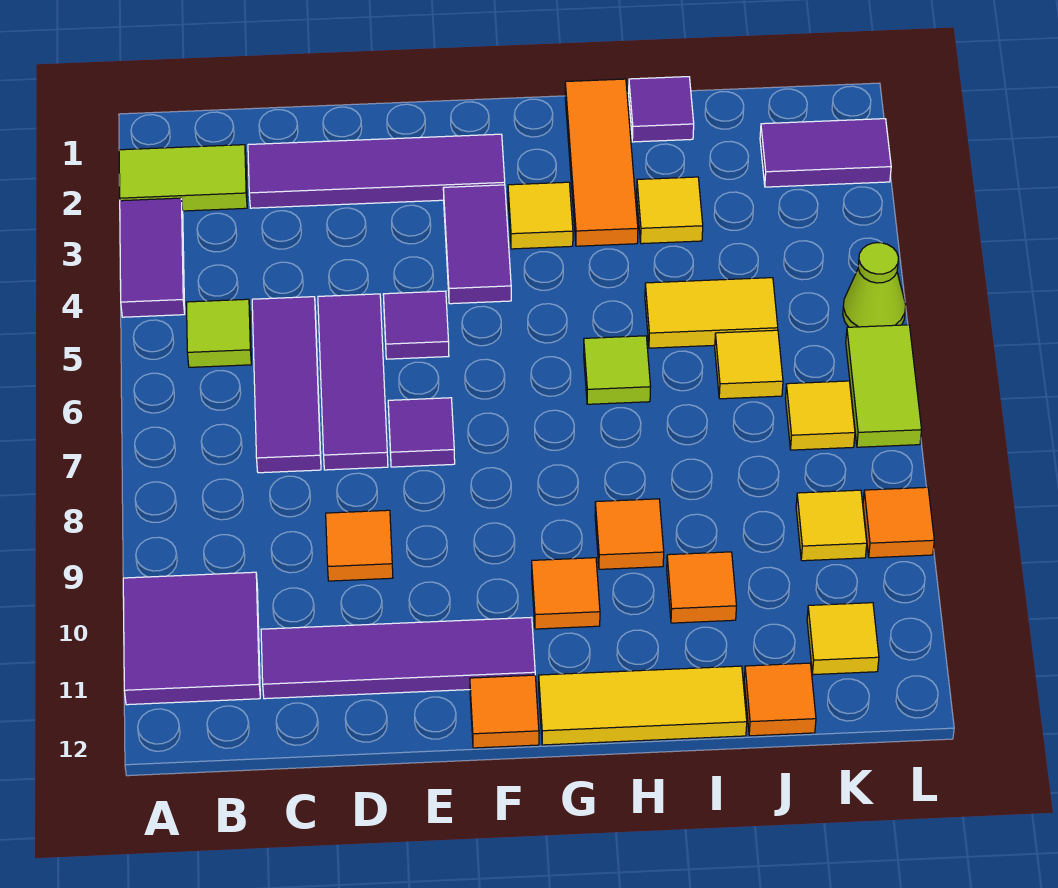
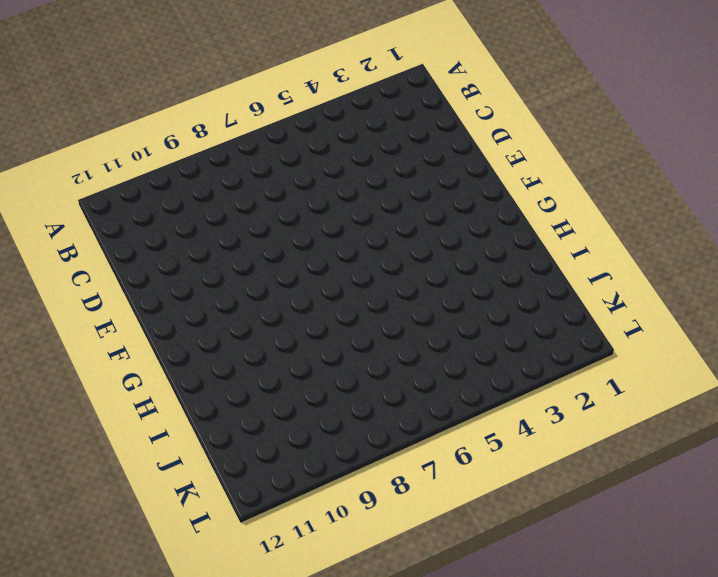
none -> lime 1x2 tile [119,145,247,211]
none -> purple 1x2 tile [120,198,185,317]
none -> purple 2x2 tile [123,572,260,705]
none -> lime 1x1 tile [186,299,251,367]

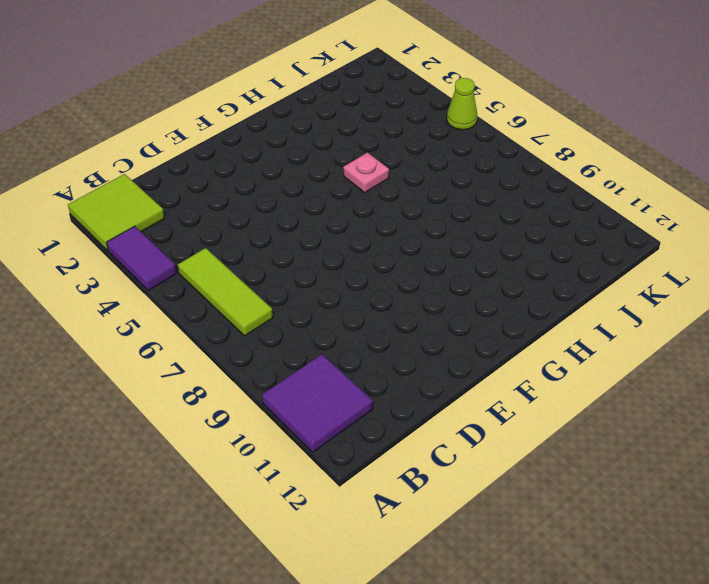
lime 2x2 tile [68,174,164,251] -> lime 1x2 tile [119,145,247,211]
lime 1x3 tile [178,248,273,336] -> lime 1x1 tile [186,299,251,367]
pink 1x1 plate [343,153,389,193] -> none
none -> purple 1x4 tile [248,134,505,208]
none -> purple 1x3 tile [252,297,321,473]
none -> purple 1x4 tile [261,617,535,699]
none -> purple 1x3 tile [318,294,388,470]

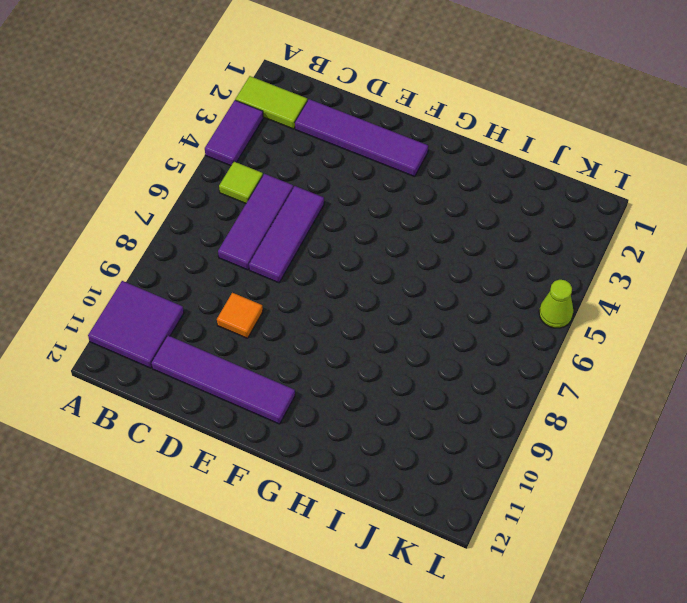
none -> purple 1x1 tile [383,291,449,359]
none -> purple 1x1 tile [388,398,455,467]
none -> purple 1x2 tile [443,185,511,304]
none -> orange 1x1 tile [470,675,539,748]

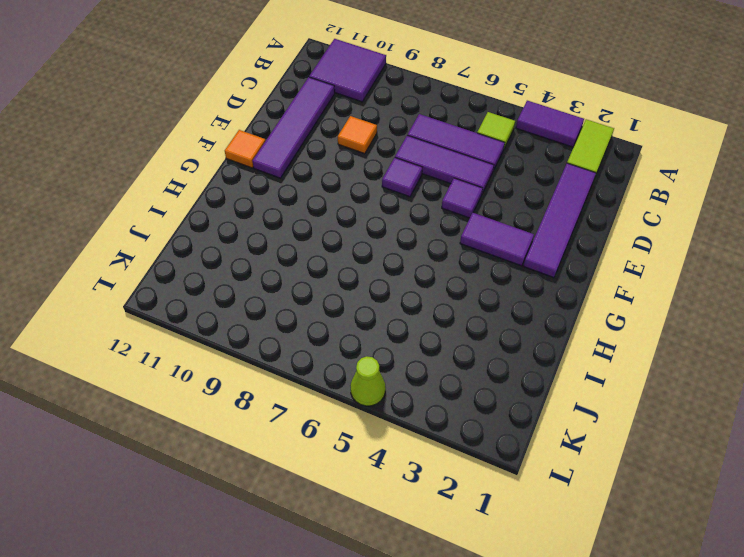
none -> yellow 1x1 tile [508,182,573,249]
none -> orange 1x1 tile [532,558,600,629]
none -> yellow 1x3 tile [539,666,747,745]
none -> orange 1x3 tile [565,79,638,246]

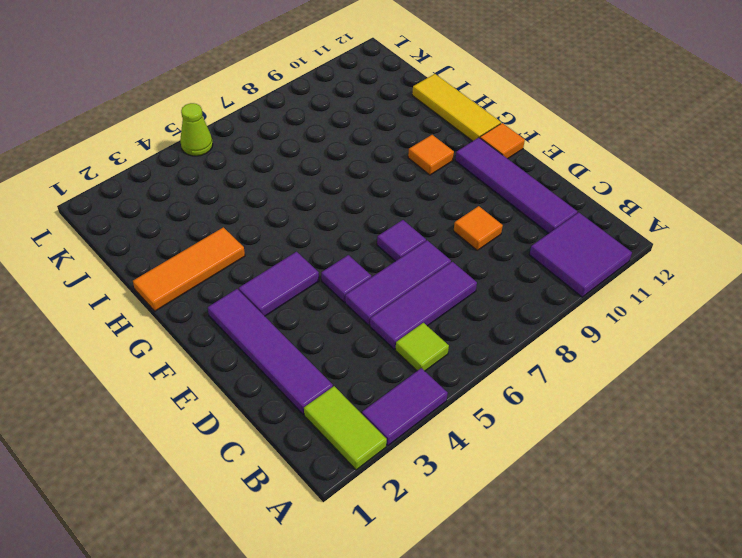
none -> yellow 1x1 tile [508,182,573,249]
none -> lime 1x1 tile [584,336,651,404]
none -> orange 1x1 tile [595,499,664,569]
none -> purple 1x1 tile [629,77,694,142]

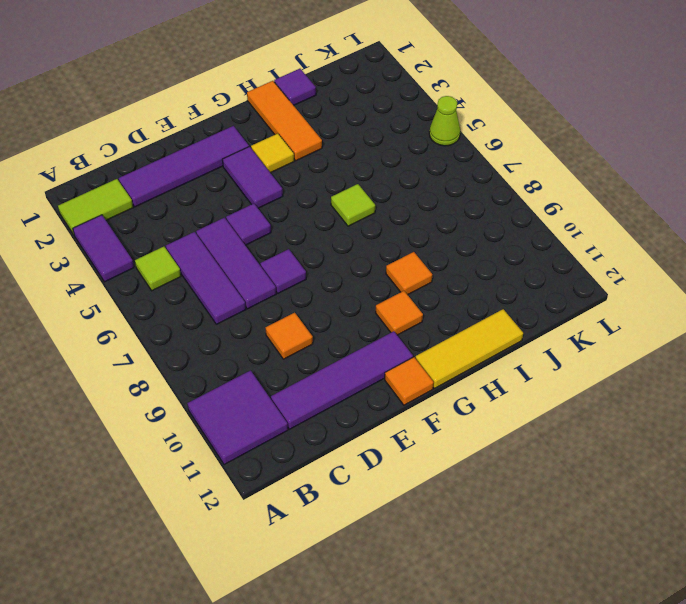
none -> yellow 1x1 tile [637,177,703,244]
none -> yellow 1x2 tile [645,278,778,348]
none -> orange 1x1 tile [667,552,736,623]
none -> yellow 1x1 tile [715,330,783,399]

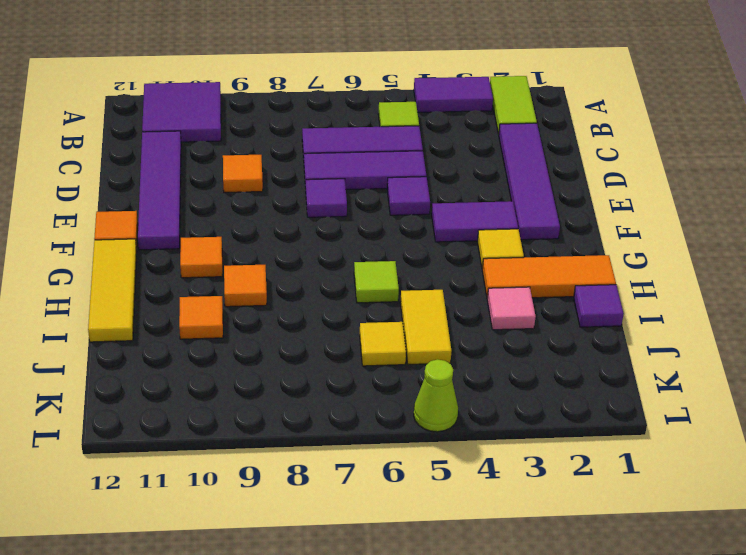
pink 1x1 tile [487,287,536,330] -> yellow 1x1 tile [637,177,703,244]
none -> orange 1x1 tile [744,663,816,736]
none -> purple 1x2 tile [760,119,891,187]
none -> yellow 1x1 tile [785,381,855,450]
none -> yellow 1x1 tile [796,490,867,561]

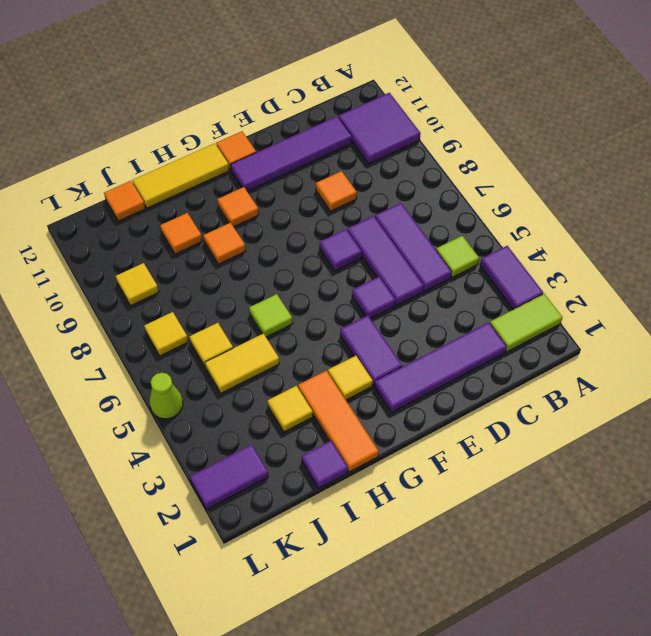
none -> yellow 1x1 tile [807,603,879,675]
none -> lime 1x2 tile [846,325,922,447]
none -> orange 1x1 tile [863,487,934,558]

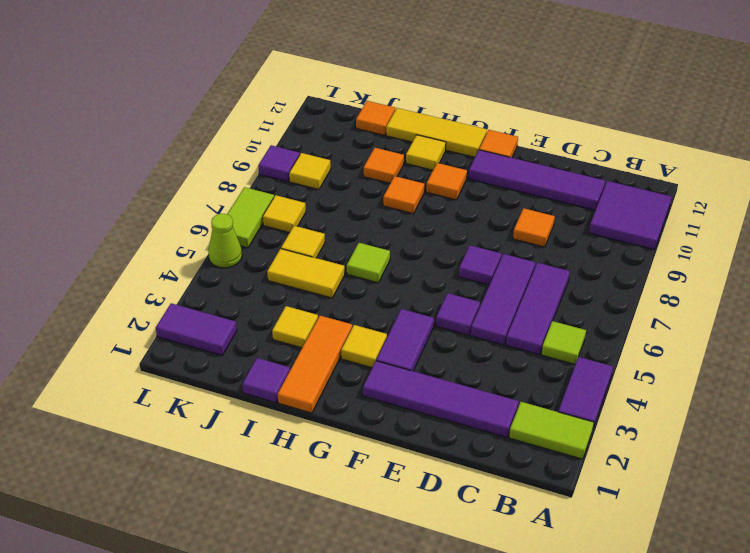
yellow 1x1 tile [406,135,446,170] -> yellow 1x1 tile moved to [807,603,879,675]
purple 1x1 tile [258,145,300,182] -> orange 1x1 tile [863,487,934,558]

